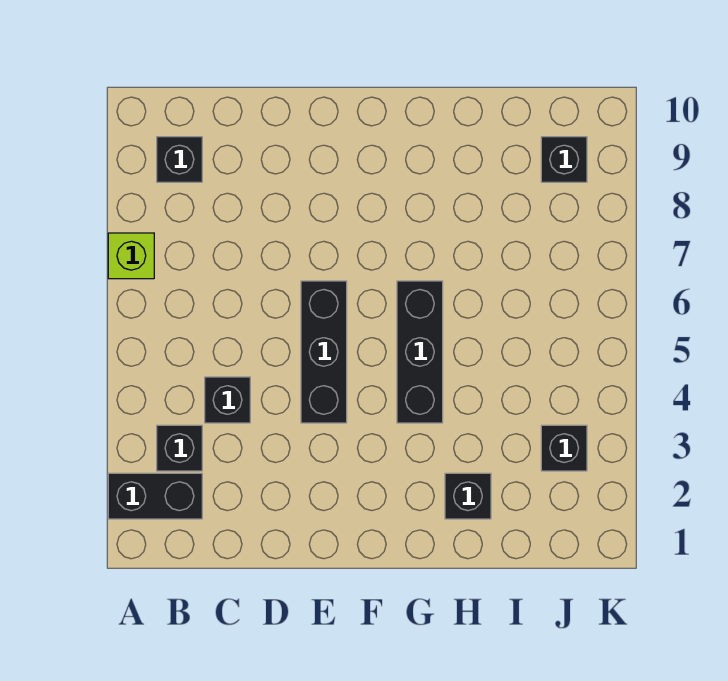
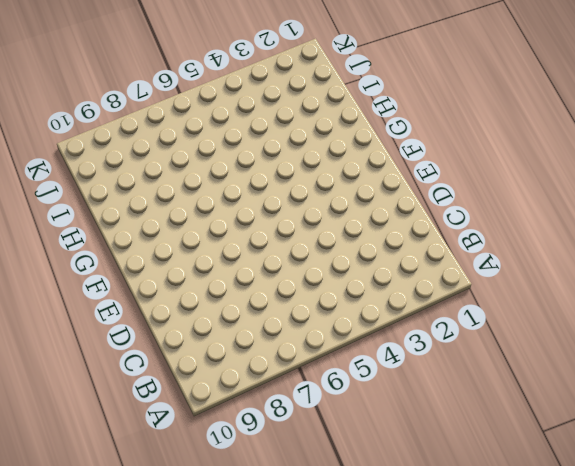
none -> black 1x2 brick [108,473,202,519]
none -> lime 1x1 brick [108,233,154,279]

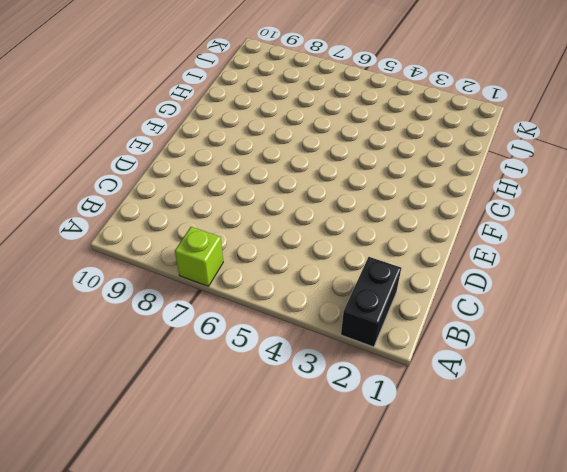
none -> black 1x1 brick [157,425,202,471]
none -> black 1x1 brick [157,137,202,182]

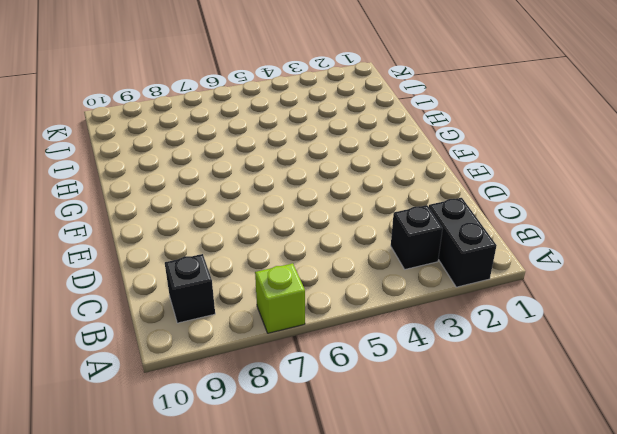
none -> black 1x1 brick [205,377,250,423]
none -> black 1x3 brick [301,281,347,423]

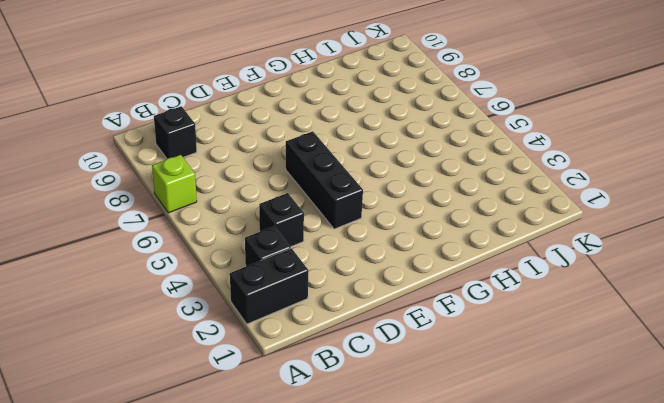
none -> black 1x3 brick [397,281,443,423]
none -> black 1x1 brick [445,473,491,519]

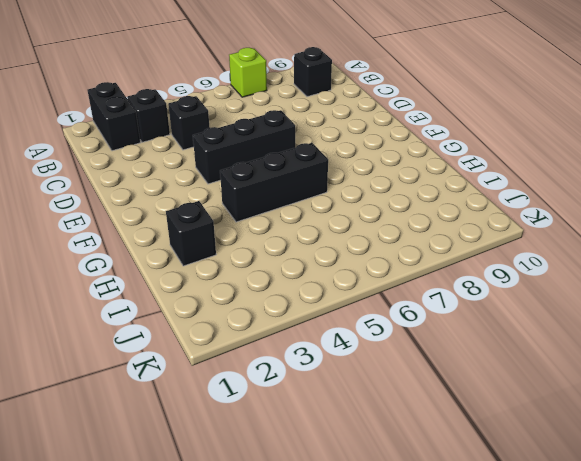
none -> black 1x1 brick [541,425,587,471]
none -> black 1x1 brick [541,137,587,182]

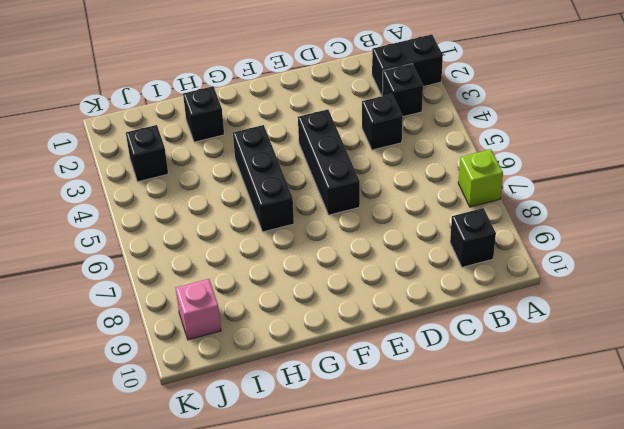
pink 1x1 brick [176,279,221,340] -> black 1x1 brick [541,137,587,182]

